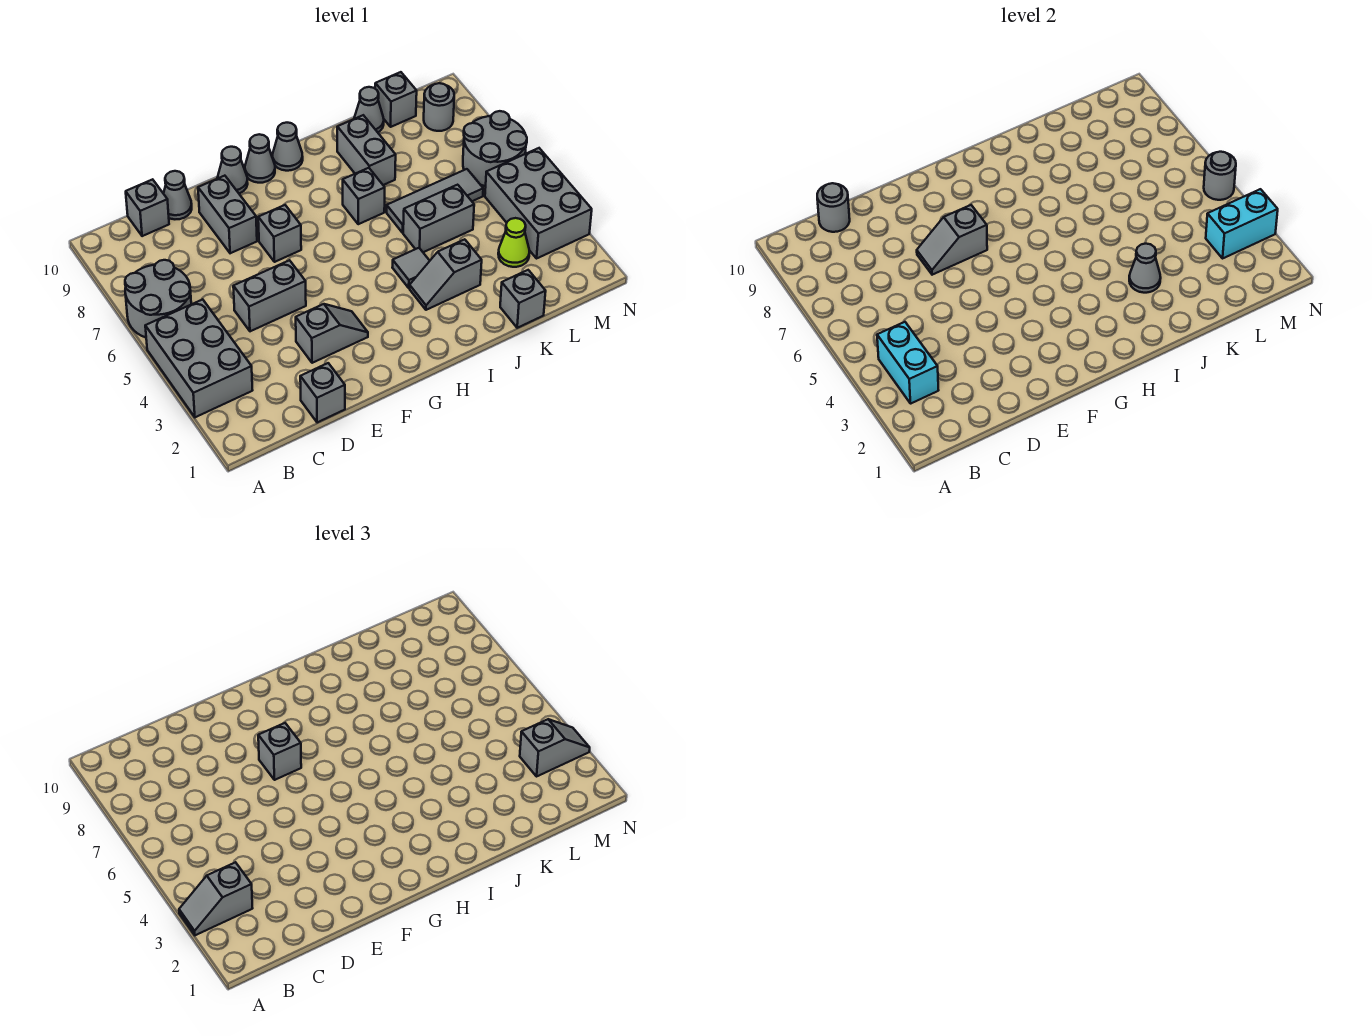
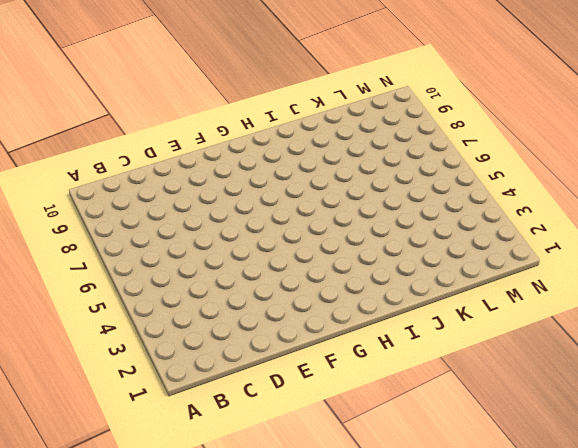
none -> grey 2x3 brick [145,299,253,417]
none -> grey 2x2 round brick [125,260,191,338]
none -> grey 1x1 brick [126,179,169,236]
none -> grey 1x1 brick [300,363,345,423]

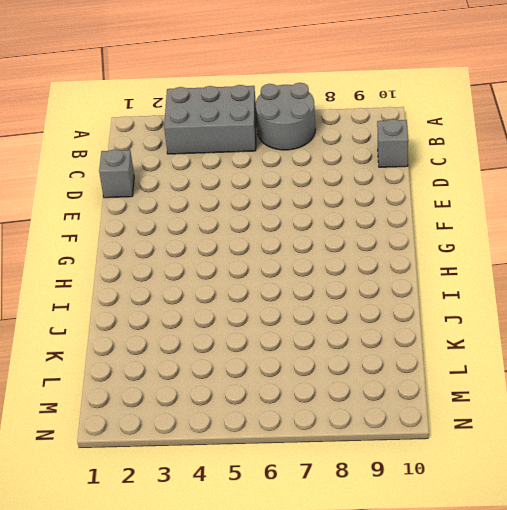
none -> grey 1x2 brick [233,260,306,331]
none -> grey 1x1 cone [164,171,192,219]
none -> grey 1x2 slope [296,304,368,363]
none -> grey 1x2 brick [198,176,257,253]

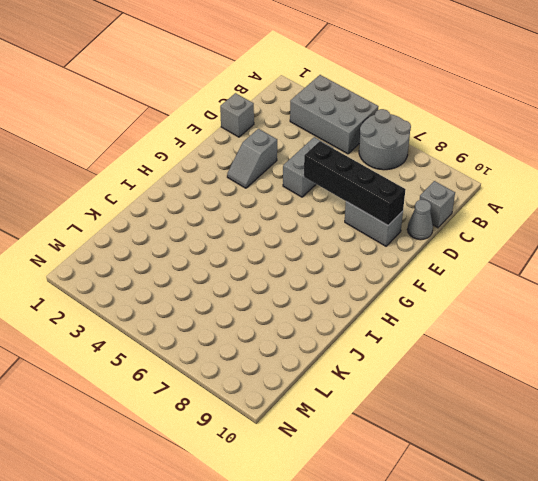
black 1x4 brick [304,141,406,225] -> grey 1x2 slope [917,205,987,275]
none -> grey 1x1 brick [258,205,301,262]
none -> grey 1x1 cone [217,147,248,193]
none -> grey 1x1 cone [245,134,275,183]
none -> grey 1x1 cone [273,123,303,171]

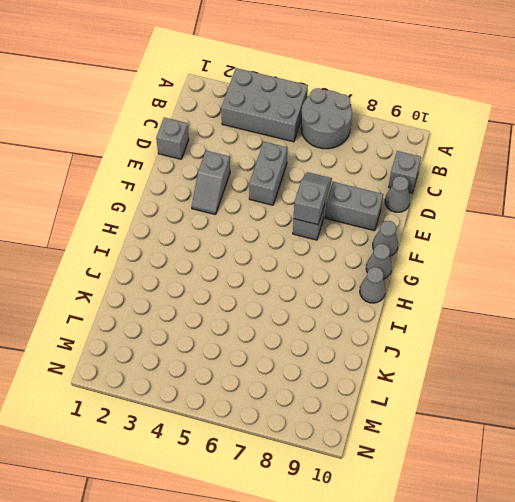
none -> grey 1x2 slope [410,239,482,310]
none -> grey 1x1 tile [392,248,430,288]
none -> grey 1x1 brick [343,168,385,224]
none -> grey 1x2 brick [403,185,474,252]

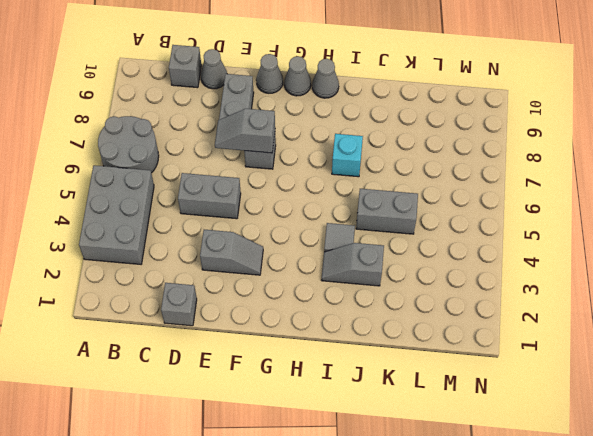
cyan 1x1 brick [332,134,363,177] -> grey 1x1 brick [343,168,385,224]
none -> grey 1x3 tile [387,169,483,233]
none -> grey 1x2 brick [337,115,396,185]
none -> grey 1x1 brick [500,270,546,328]
none -> grey 1x1 cone [354,87,384,132]

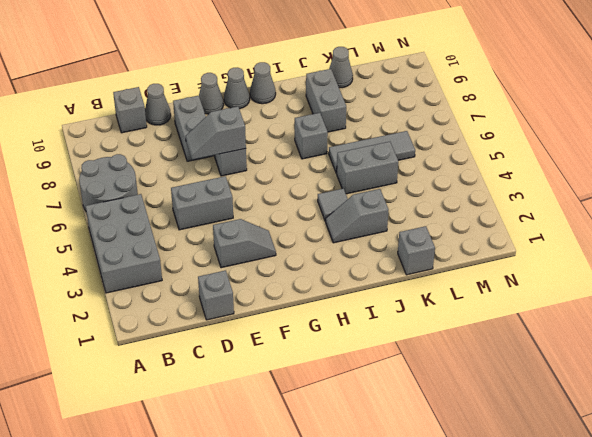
none -> lime 1x1 cone [498,218,530,267]
none -> grey 1x1 brick [375,72,417,127]
none -> grey 2x3 brick [485,148,592,258]
none -> grey 2x2 round brick [463,111,527,186]

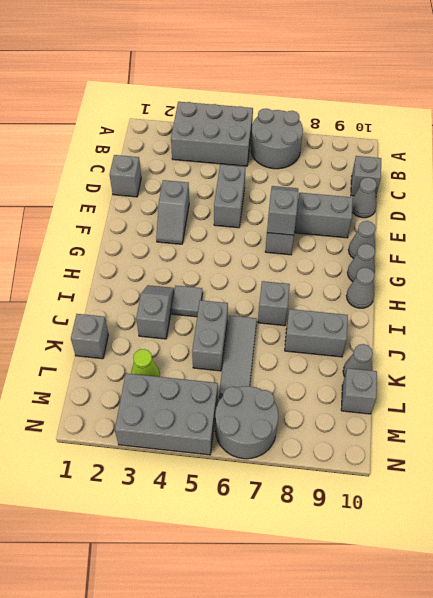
none -> grey 1x1 round brick [424,83,454,131]
none -> cyan 1x2 brick [877,322,939,403]
none -> grey 1x1 round brick [817,183,850,232]
none -> grey 1x1 cone [1129,244,1161,293]

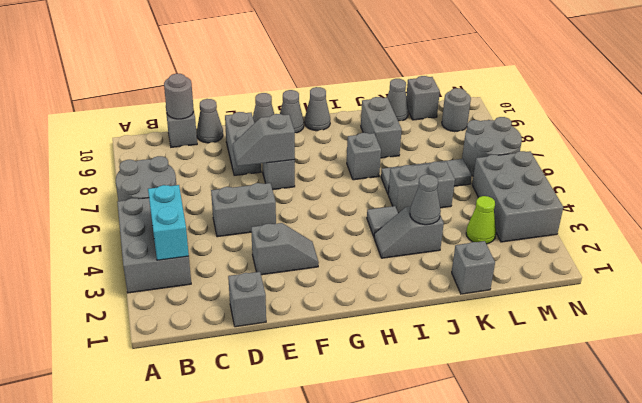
none -> cyan 1x2 brick [1206,189,1278,258]
none -> grey 1x1 round brick [1204,152,1236,200]
none -> grey 1x2 slope [179,862,253,935]
none -> grey 1x1 brick [258,723,301,780]

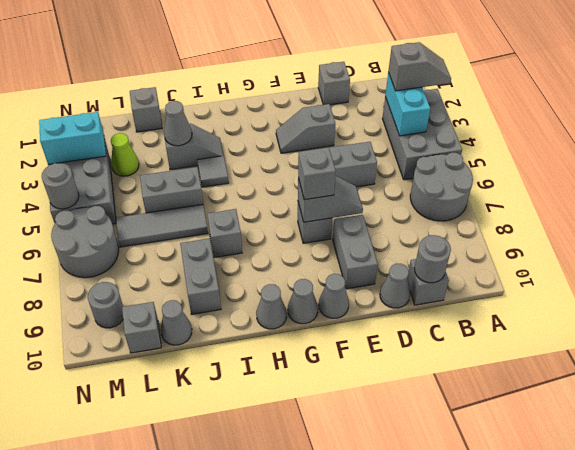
none -> grey 1x2 slope [520,719,590,776]

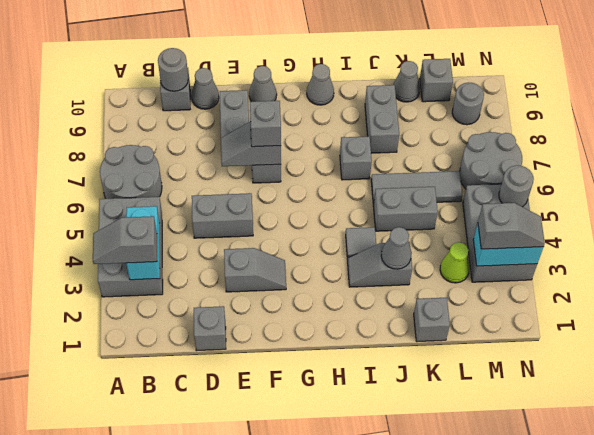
none -> grey 1x1 cone [245,134,275,183]

